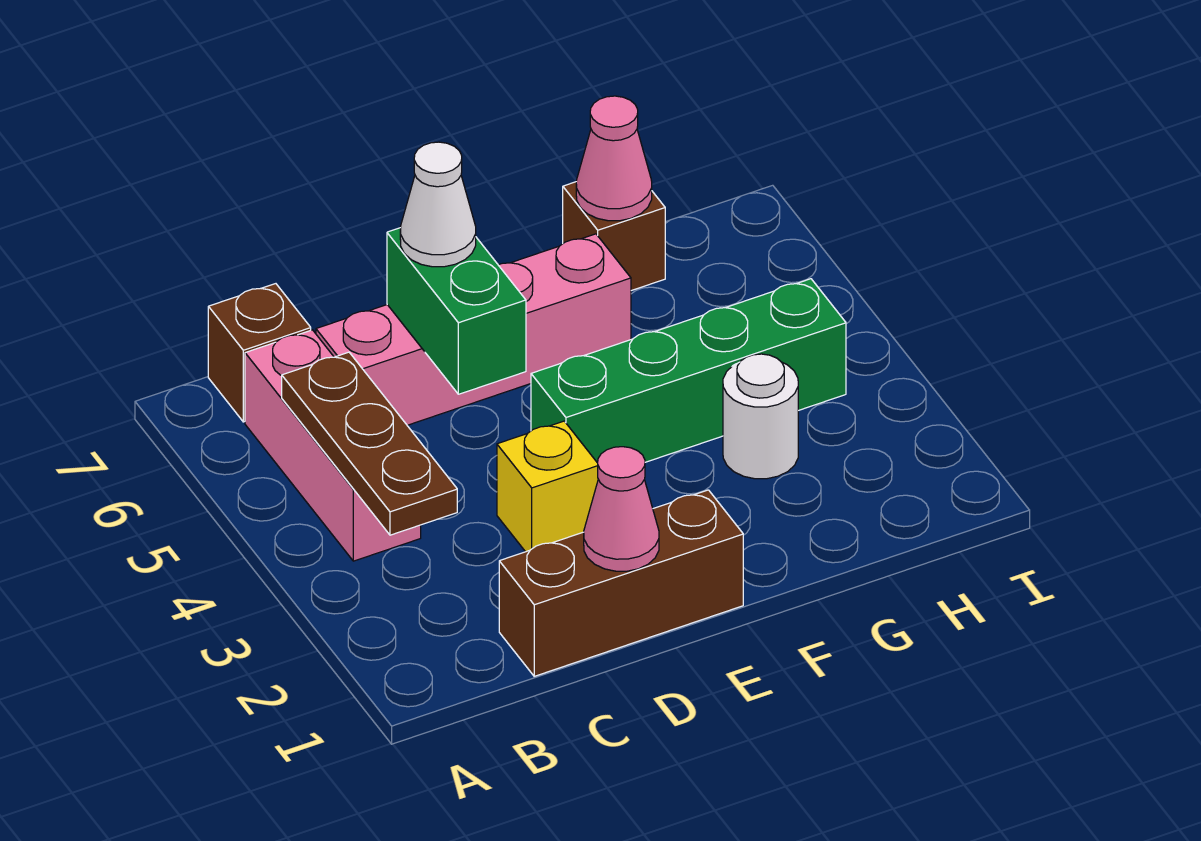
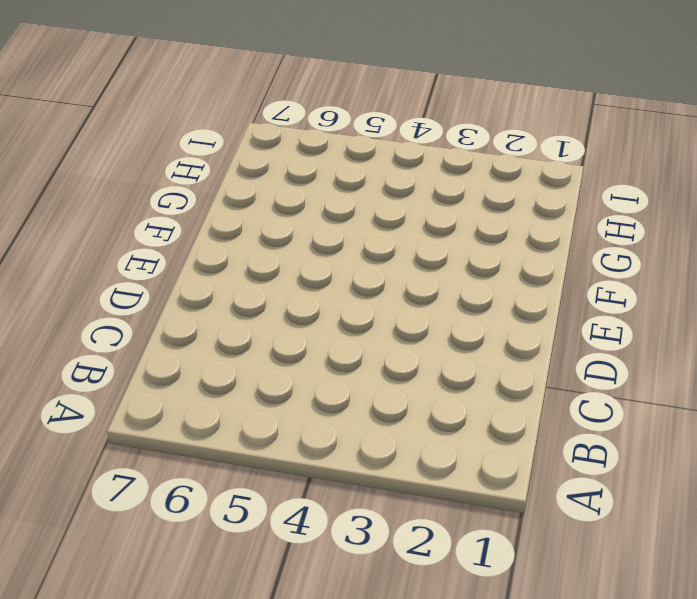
none -> pink 1x3 brick [245,330,421,561]
none -> brown 1x1 brick [208,284,311,422]
none -> brown 1x3 brick [499,490,743,676]

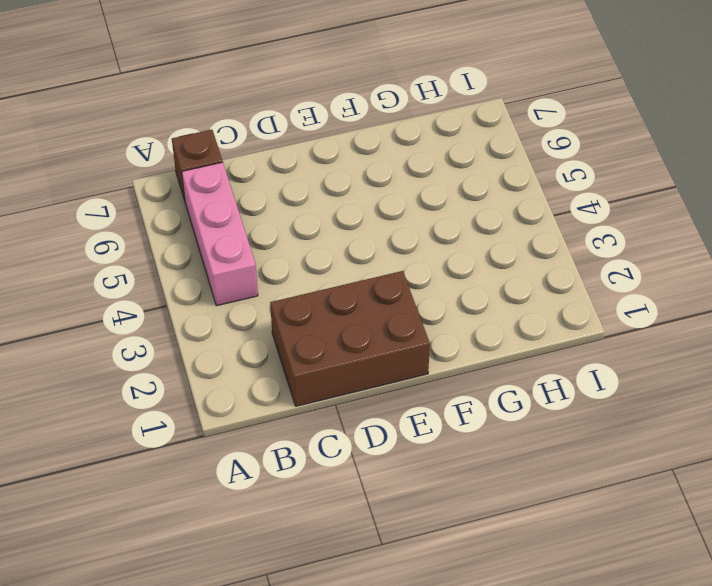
brown 2x3 brick [270,271,430,406] -> brown 1x3 brick [499,490,743,676]
none -> pink 1x4 brick [316,234,631,425]
none -> yellow 1x1 brick [497,421,598,552]
none -> green 1x4 brick [531,279,846,463]

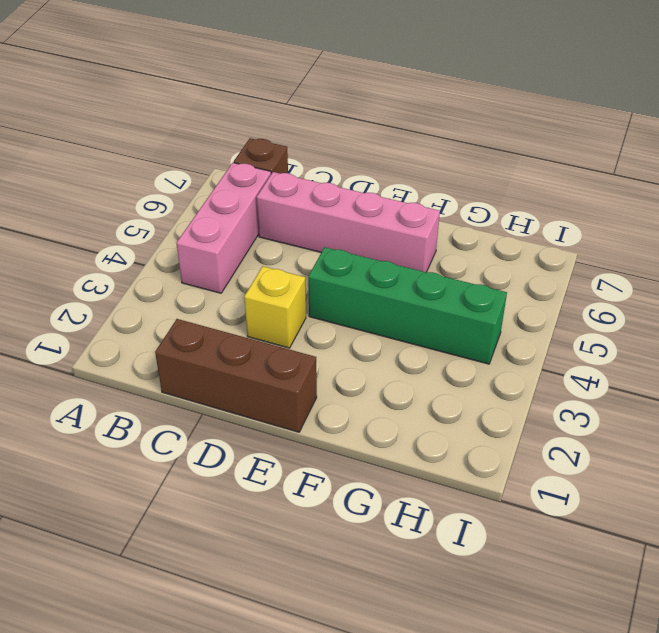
none -> white 1x1 round brick [723,354,798,479]
none -> brown 1x1 brick [563,182,665,291]
none -> brown 1x3 plate [282,352,457,535]

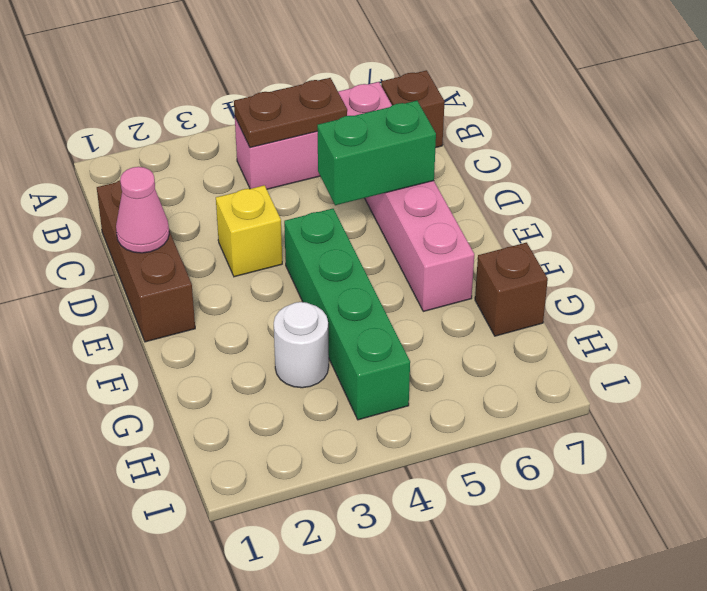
brown 1x2 plate [234,78,347,148] -> brown 1x3 plate [282,352,457,535]
none -> pink 1x1 cone [576,96,652,221]
none -> white 1x1 cone [400,142,476,267]

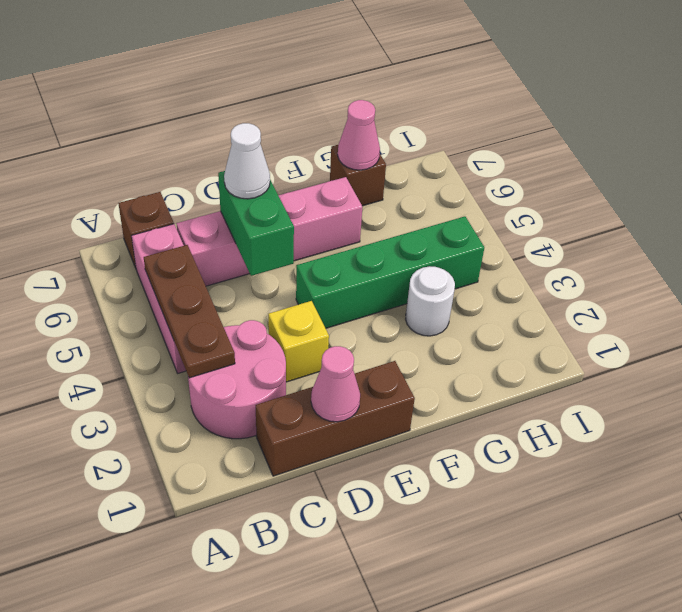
pink 2x2 round brick [188,320,286,439] -> none

